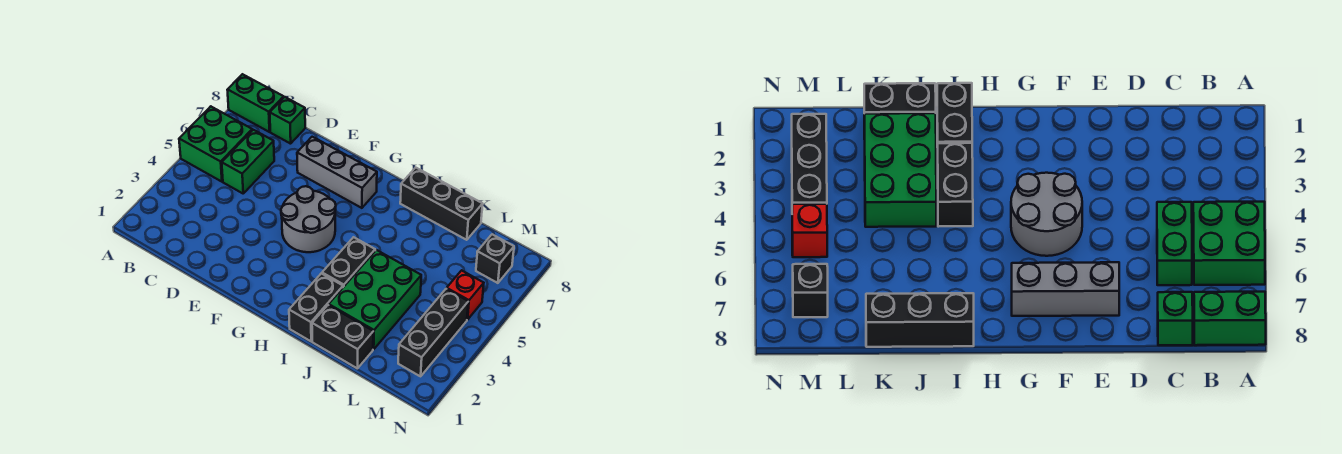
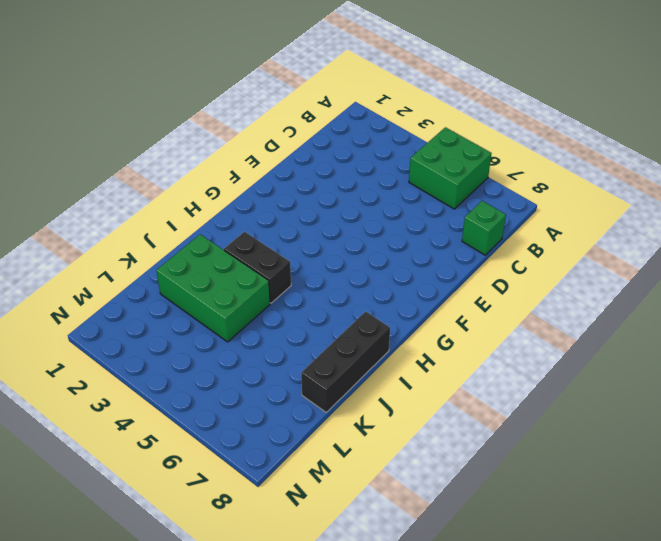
none -> green 1x2 brick [228,74,284,132]
none -> green 1x2 brick [222,130,274,193]
none -> grey 1x3 brick [297,137,377,208]

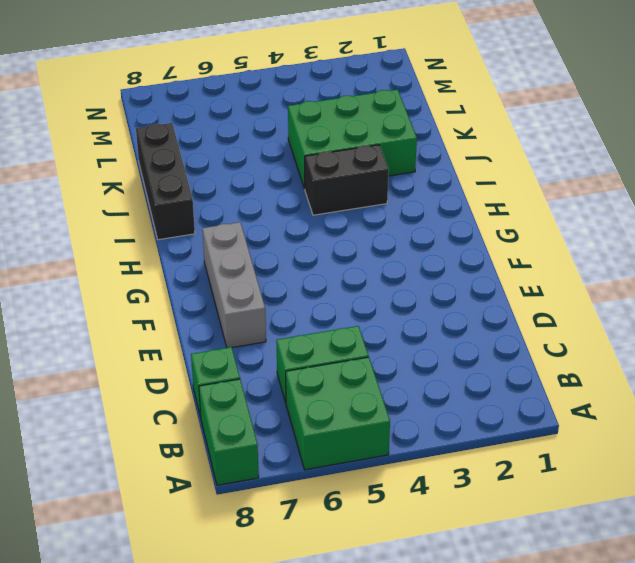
none -> grey 2x2 round brick [281,186,336,252]
none -> black 1x2 brick [289,273,343,341]
none -> black 1x2 brick [312,305,373,369]

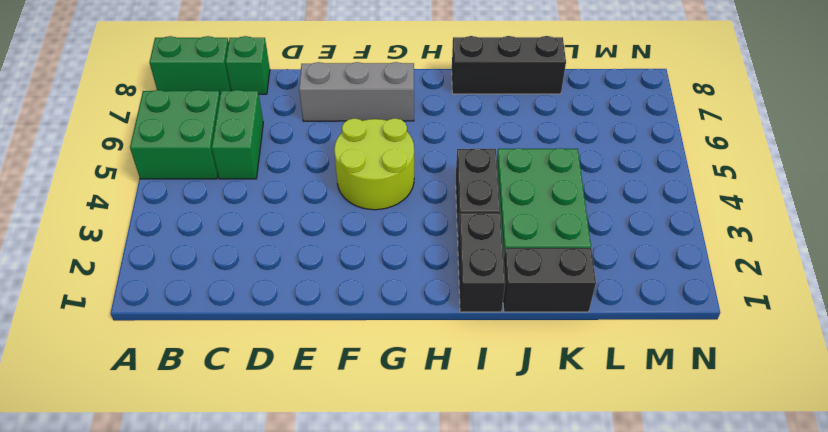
lime 2x2 round brick [334,118,414,210] -> grey 2x2 round brick [281,186,336,252]
none -> black 1x3 brick [398,289,468,376]
none -> red 1x1 brick [447,270,484,320]
none -> black 1x1 brick [476,234,514,283]

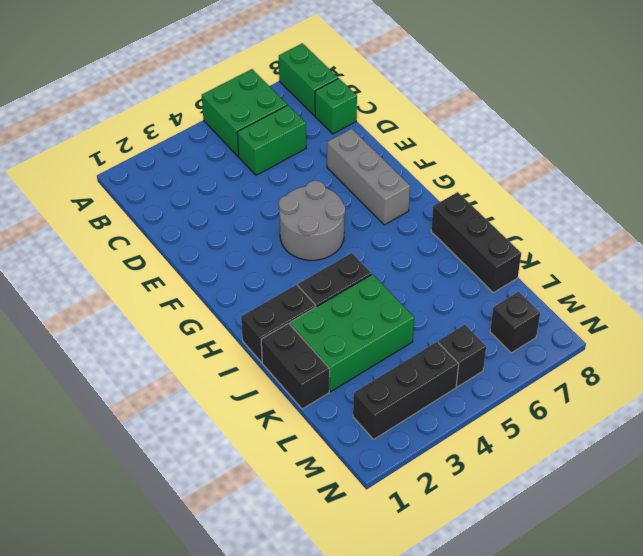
black 1x1 brick [439,325,486,387] -> red 1x1 brick [447,270,484,320]

